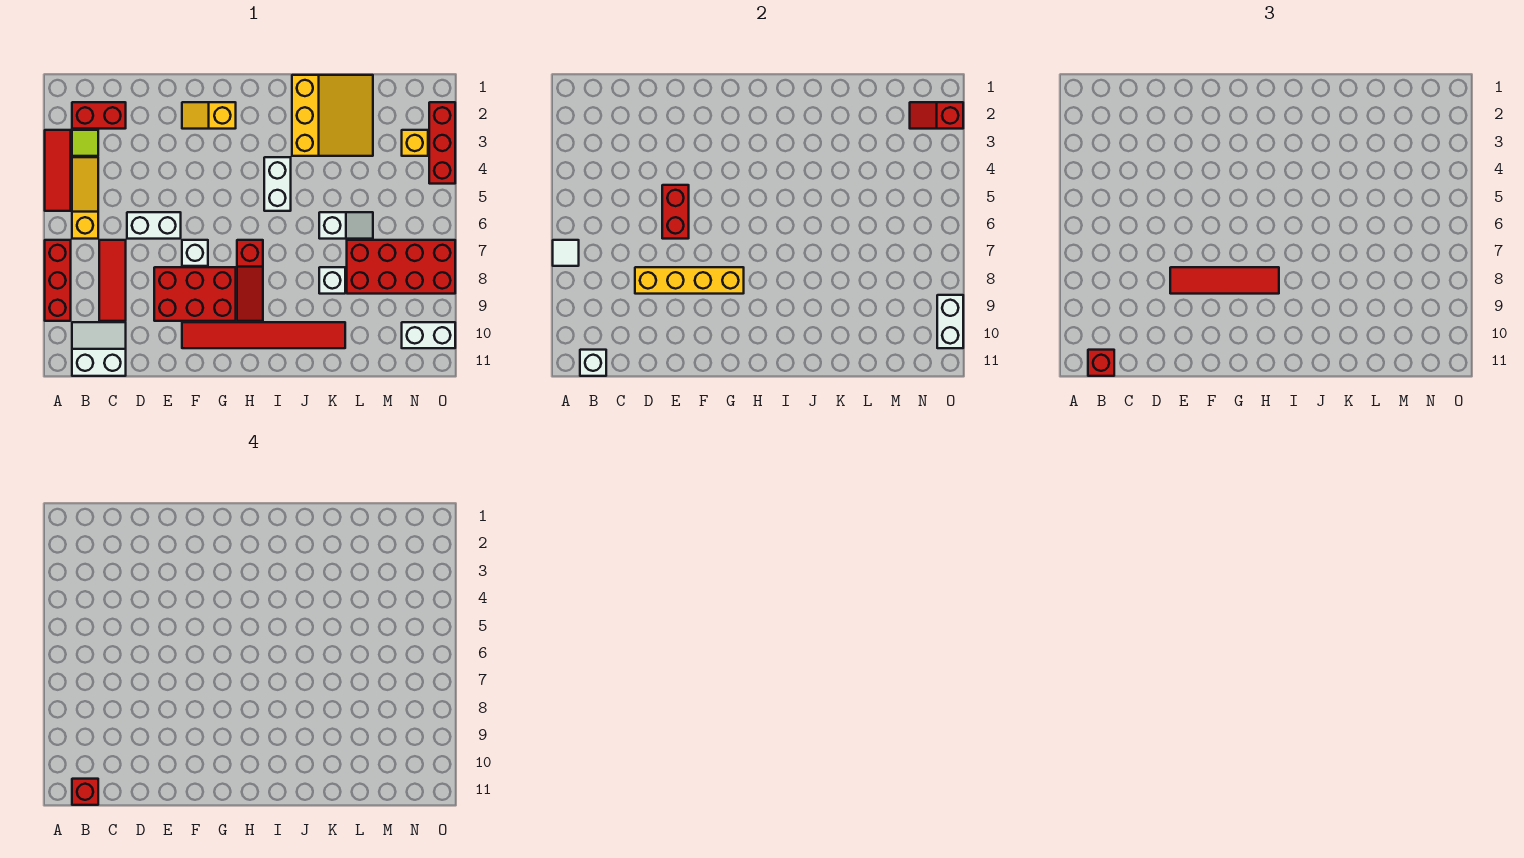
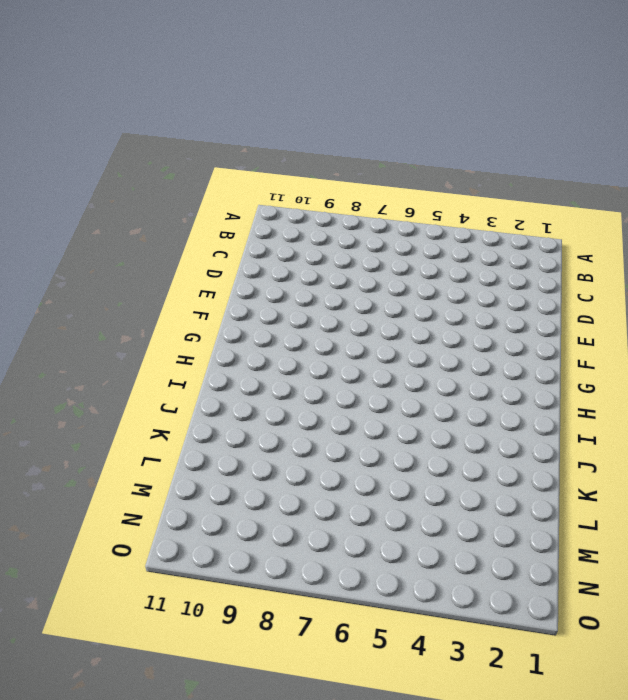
none -> red 1x3 tile [45,130,71,211]
none -> red 1x3 brick [45,240,71,321]
none -> red 1x2 brick [72,102,126,129]
none -> lime 1x1 tile [72,130,98,156]

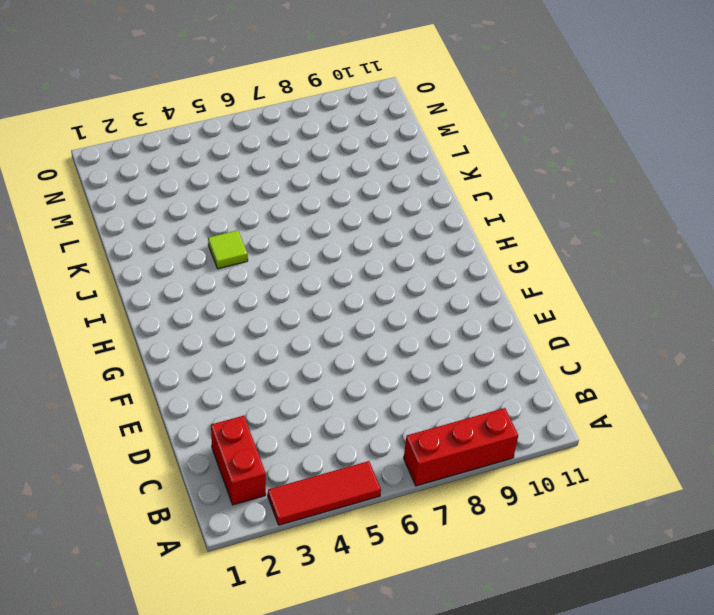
lime 1x1 tile [208,230,248,269] -> lime 1x1 tile moved to [72,130,98,156]
none -> yellow 1x3 slope [72,157,98,239]
none -> white 2x2 slope [72,322,126,376]
none -> red 1x3 tile [99,240,126,321]
none -> white 1x2 brick [127,212,181,239]

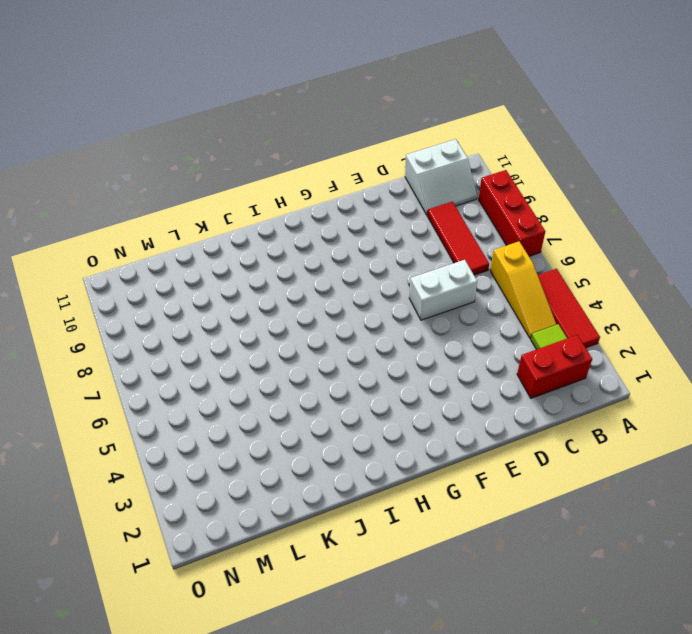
none -> red 2x3 brick [154,267,236,321]
none -> yellow 1x2 slope [182,102,236,129]
none -> white 1x1 brick [182,240,208,266]
none -> red 1x6 tile [182,322,345,348]

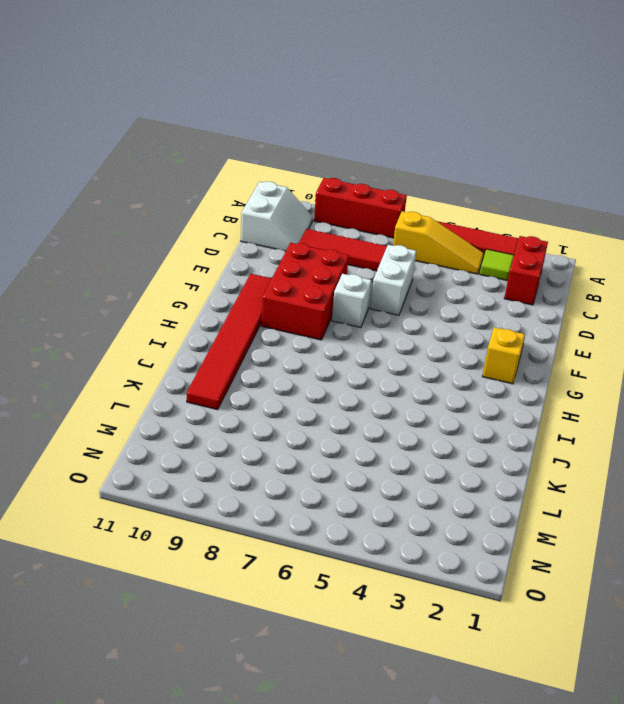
none -> red 1x3 slope [237,240,263,321]
none -> white 1x2 brick [264,157,291,211]
none -> yellow 3x3 slope [292,75,373,156]
none -> white 1x2 slope [319,212,373,239]

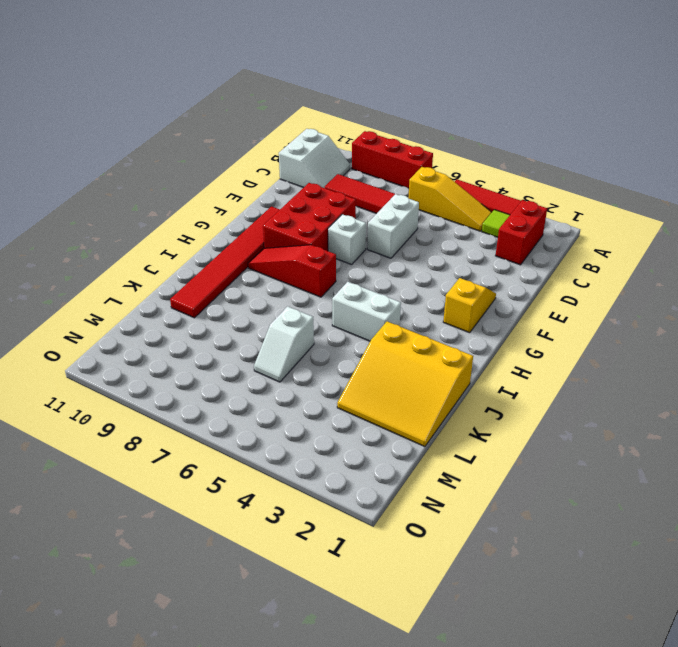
none -> white 1x1 brick [319,267,345,294]
none -> red 2x4 brick [347,240,455,294]
none -> yellow 1x1 brick [402,130,428,156]
none -> white 1x2 brick [402,322,455,348]

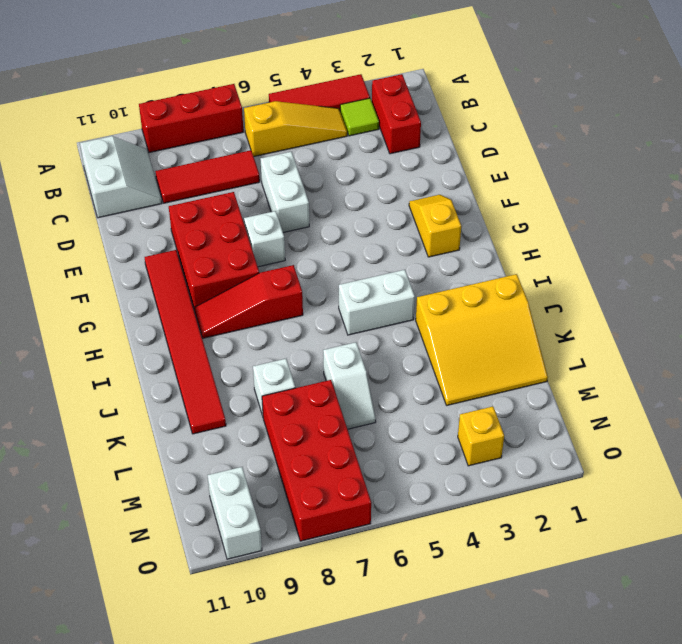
none -> red 1x3 brick [429,102,455,184]
none -> white 1x1 tile [553,240,579,266]
none -> white 1x1 brick [580,350,606,376]
none -> yellow 1x4 brick [635,267,744,294]

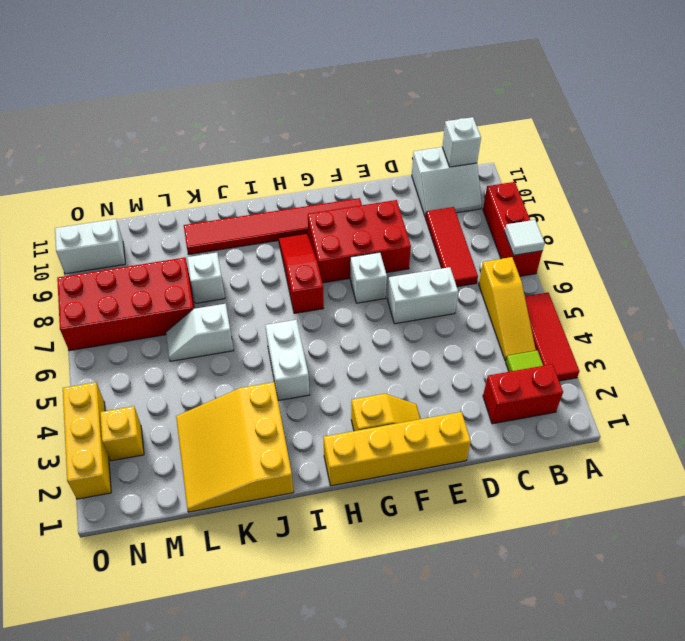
yellow 1x4 brick [323,412,471,486] -> yellow 1x4 brick moved to [635,267,744,294]
yellow 1x3 brick [63,382,111,499] -> red 1x3 brick [429,102,455,184]
none -> red 1x2 brick [662,185,689,239]
none -> red 1x2 slope [910,102,963,129]
none -> white 1x2 brick [937,295,963,348]
none -> red 1x1 brick [1088,350,1114,376]

